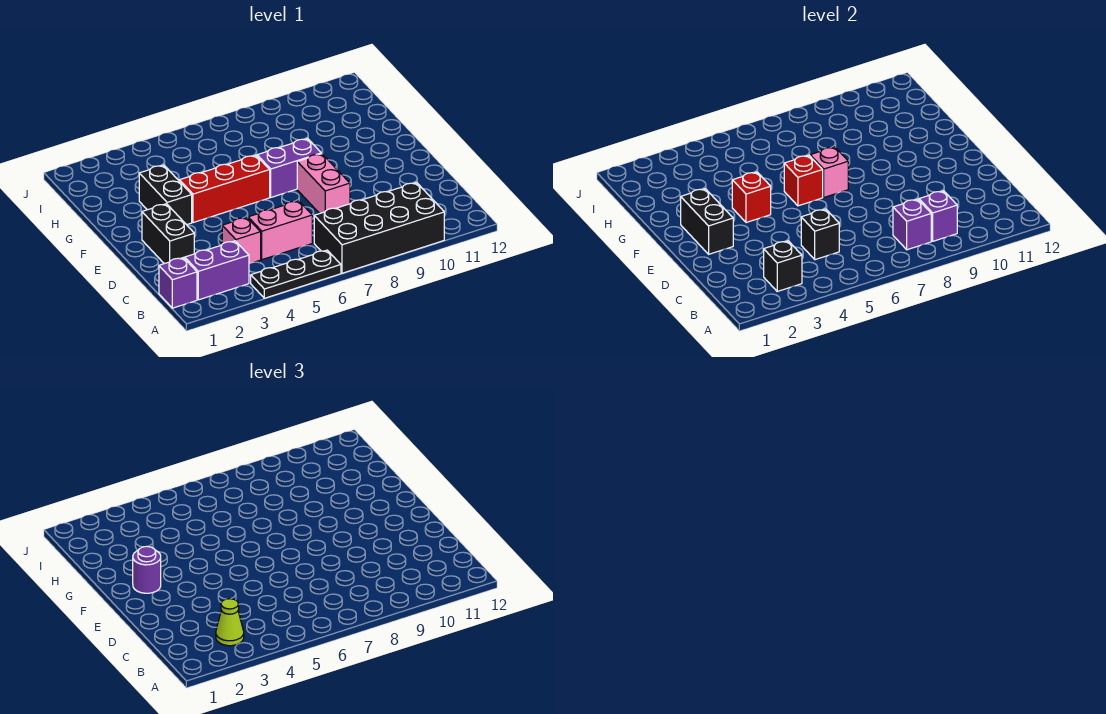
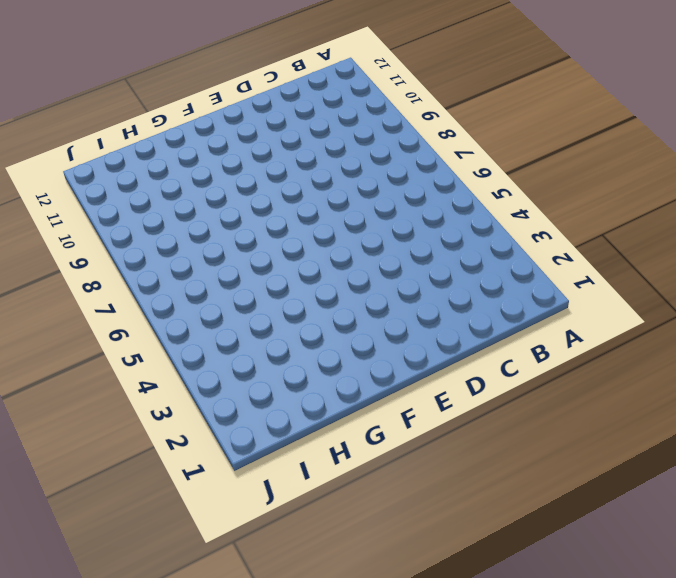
none -> black 1x3 plate [251,250,341,298]
none -> black 2x4 brick [314,182,444,273]
none -> purple 1x1 brick [159,258,197,308]

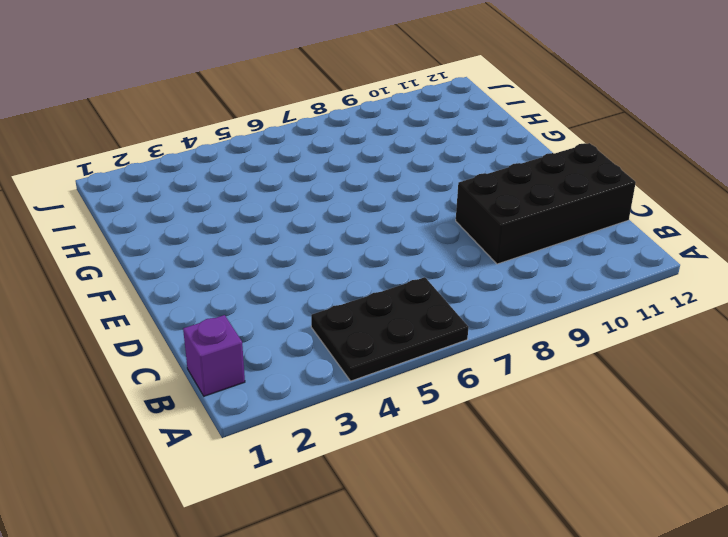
black 2x3 plate [311,277,469,381] -> black 1x3 plate [251,250,341,298]
black 2x4 brick [456,143,636,264] -> black 2x4 brick moved to [314,182,444,273]
none -> purple 1x2 brick [185,241,249,300]
none -> pink 1x1 brick [222,217,261,264]
none -> pink 1x2 brick [248,201,312,260]

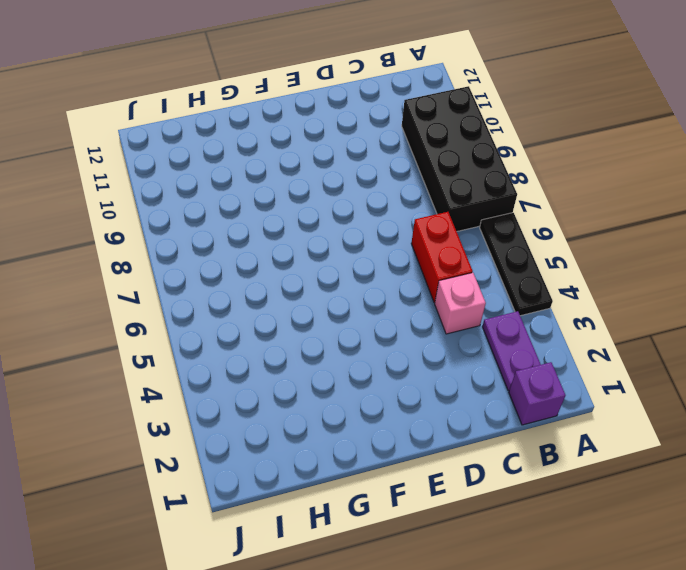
purple 1x2 plate [482,311,541,391] -> purple 1x2 brick [185,241,249,300]
red 1x2 brick [411,212,473,303] -> pink 1x2 brick [248,201,312,260]
none -> black 1x2 brick [142,204,194,264]
none -> pink 1x2 brick [297,154,350,214]
none -> black 1x2 brick [139,165,192,225]

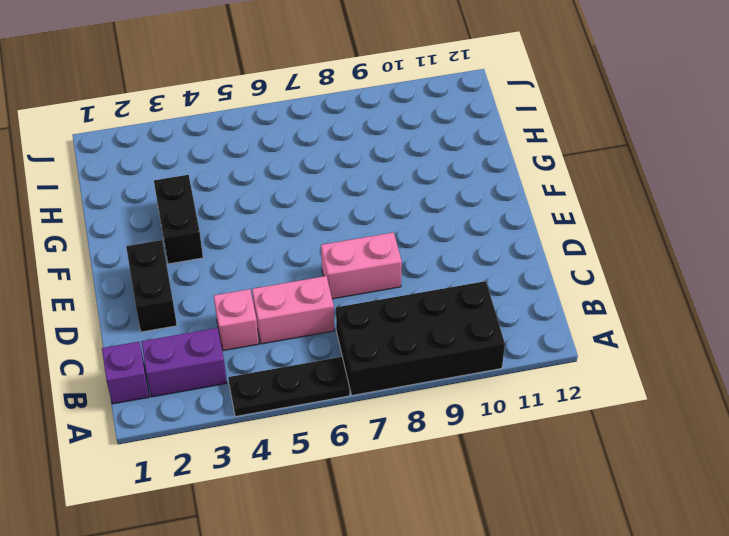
pink 1x2 brick [321,232,402,299] -> pink 1x2 brick turned to [297,154,350,214]
none -> red 1x3 brick [179,155,270,223]
none -> purple 1x2 brick [257,139,321,197]
none -> black 1x1 brick [764,241,802,291]

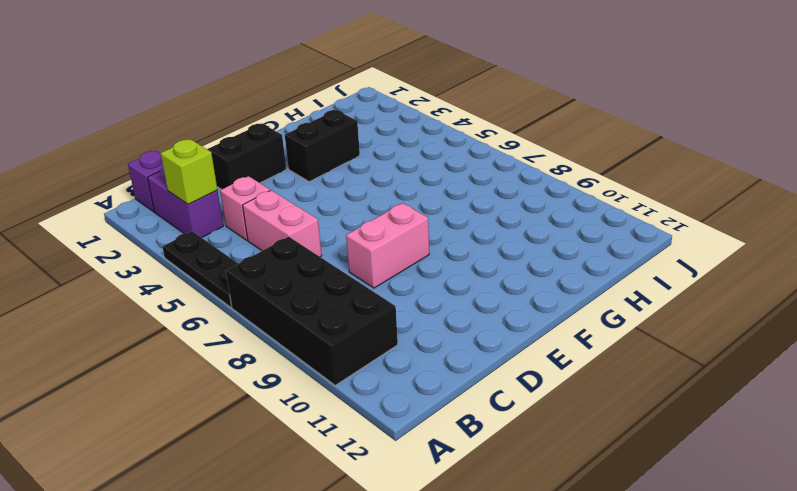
lime 1x1 brick [161,139,217,204] -> black 1x1 brick [764,241,802,291]
none -> red 1x3 brick [179,155,270,223]
none -> purple 1x2 brick [257,139,321,197]
none -> purple 1x1 brick [893,199,931,250]

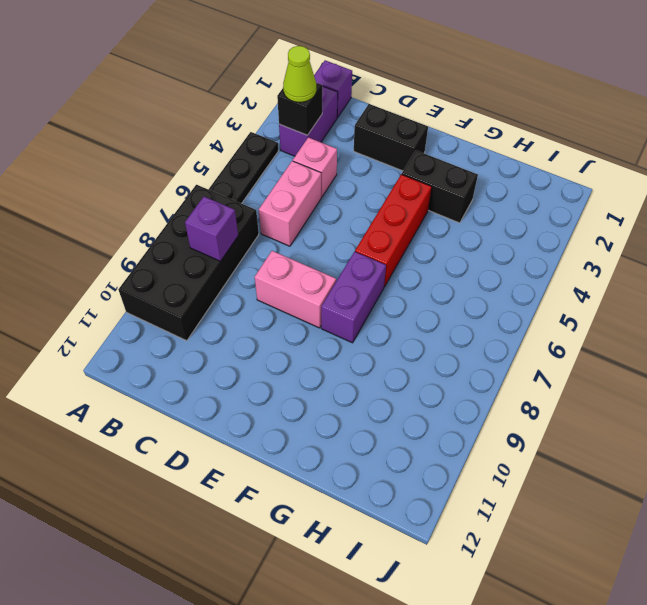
none -> purple 1x1 brick [919,191,957,241]
none -> black 1x1 brick [801,209,839,260]
none -> black 1x2 brick [681,189,733,254]

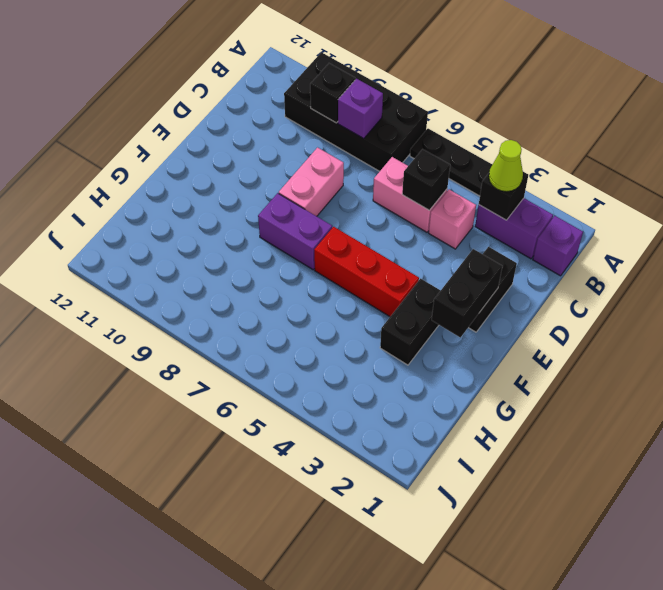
black 1x1 brick [310,63,355,123] -> purple 1x1 brick [919,191,957,241]
none -> red 1x1 brick [732,172,771,223]
none -> red 1x1 brick [784,155,823,206]
none -> pink 1x1 brick [810,147,848,197]

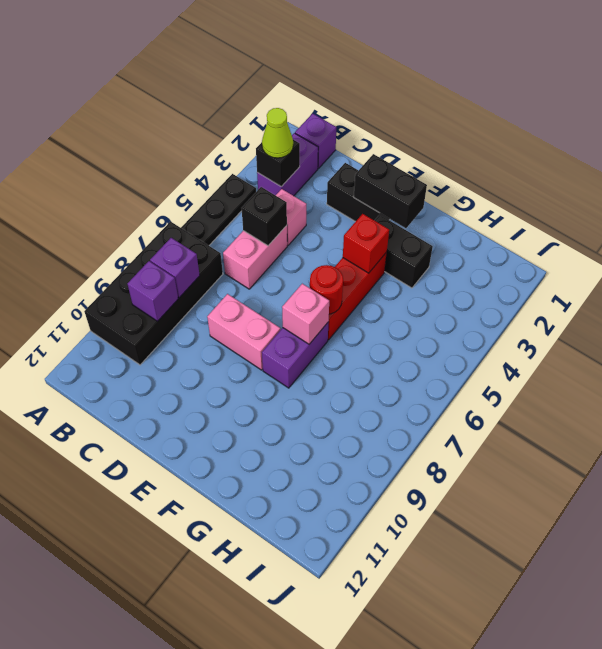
red 1x1 round brick [310,265,343,314] -> red 1x1 brick [784,155,823,206]
none -> purple 1x1 round brick [133,546,161,593]

